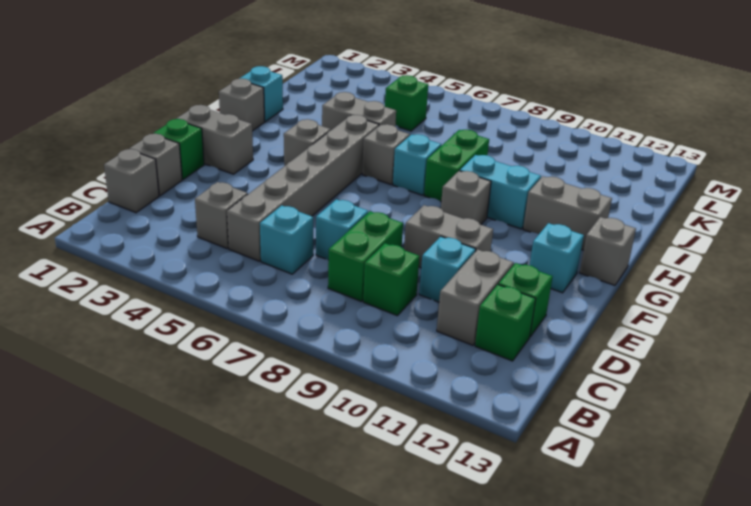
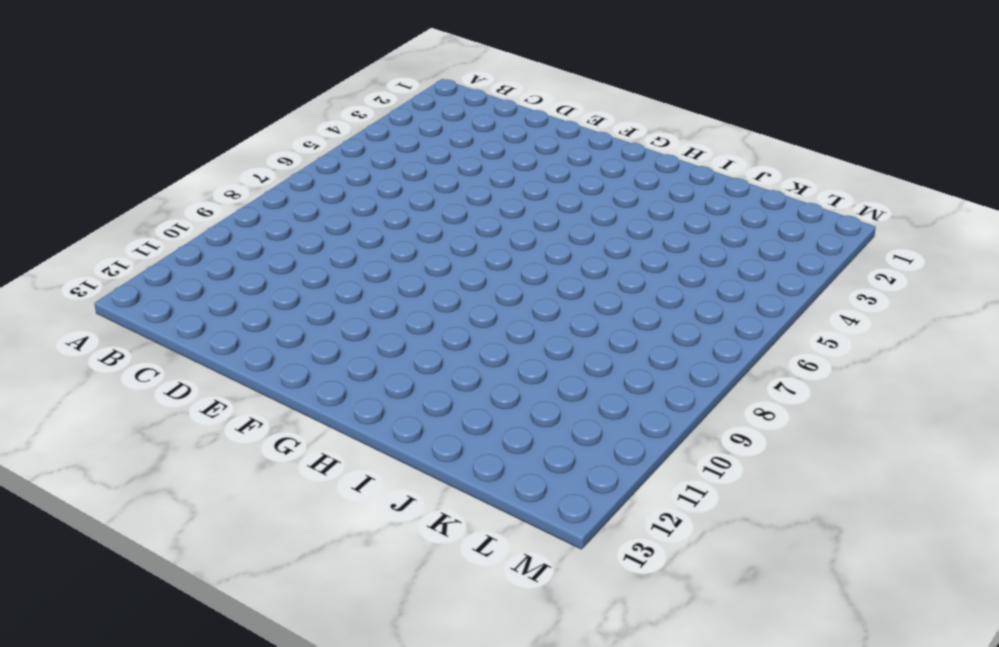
none -> grey 1x1 brick [104,149,159,213]
none -> grey 1x1 brick [195,182,248,248]
none -> grey 1x6 brick [227,115,379,261]

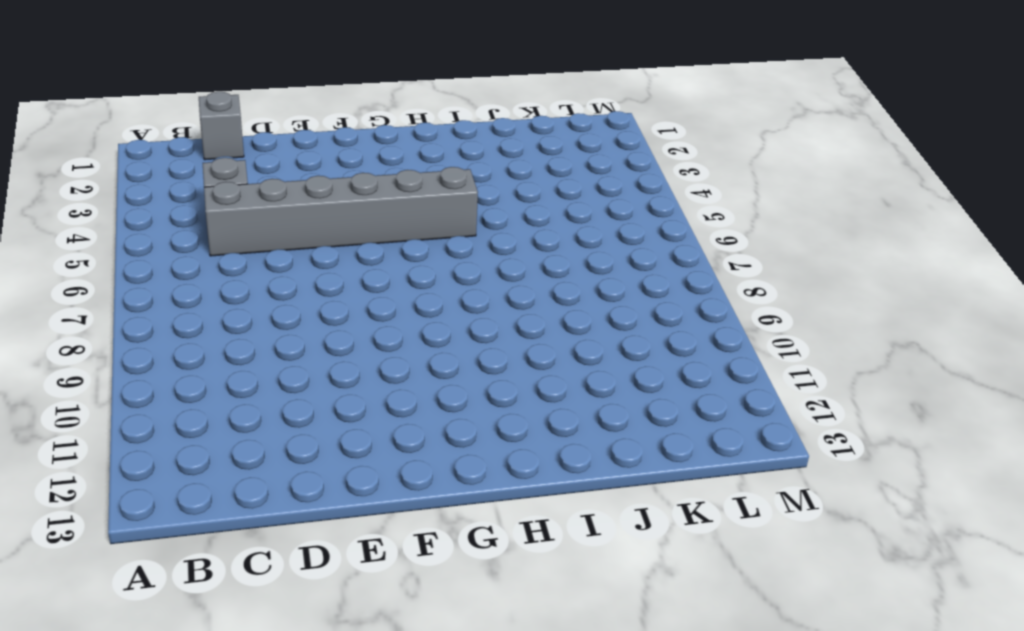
none -> cyan 1x1 brick [260,205,313,274]
none -> green 1x2 brick [328,211,403,301]
none -> green 1x1 brick [363,243,419,316]

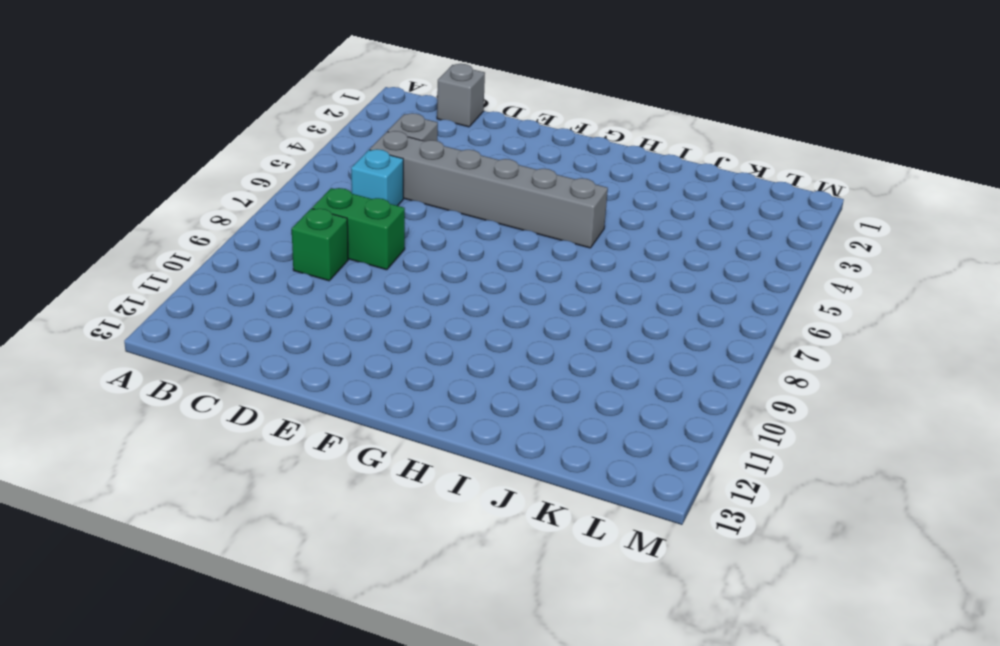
none -> grey 1x2 brick [437,249,514,345]
none -> green 1x1 brick [475,285,536,361]
none -> grey 1x1 brick [129,134,182,196]

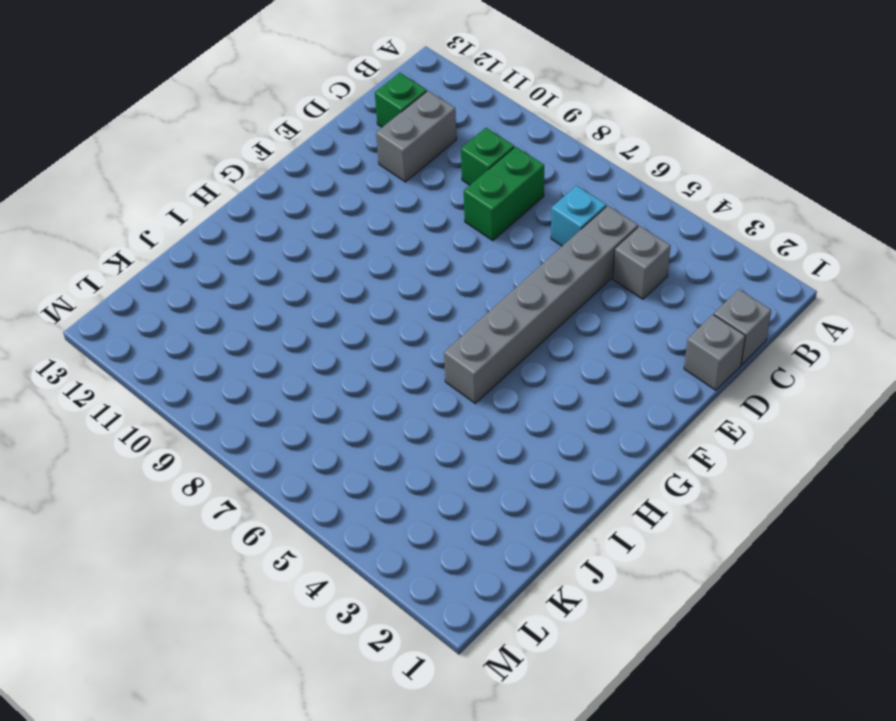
none -> cyan 1x1 brick [316,199,368,260]
none -> cyan 1x1 brick [419,236,476,302]
none -> green 1x1 brick [498,263,553,337]

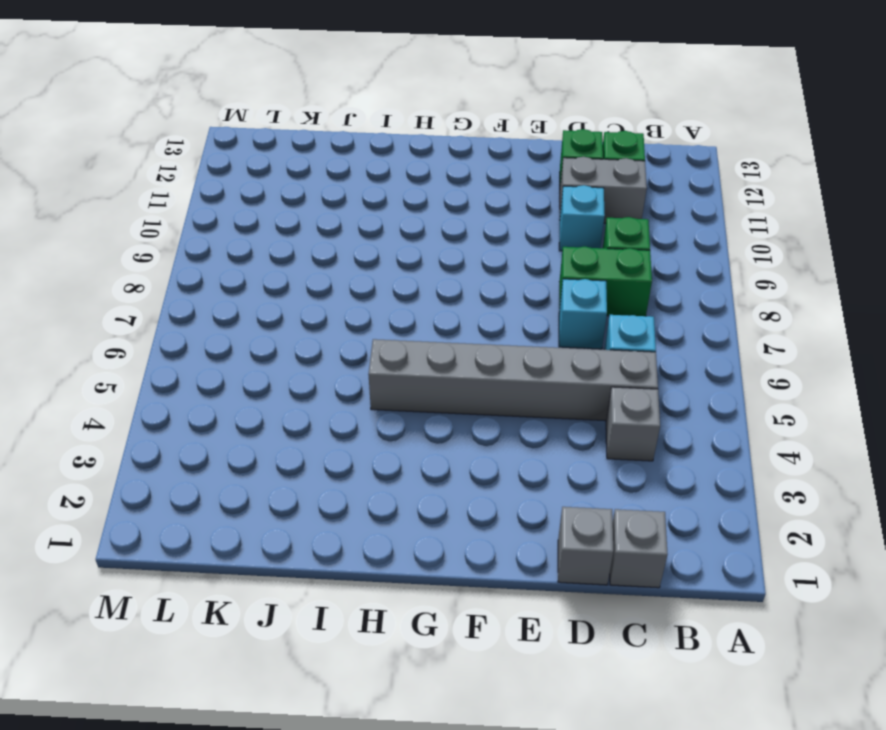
none -> green 1x1 brick [153,119,204,179]
none -> grey 1x2 brick [404,205,493,268]
none -> grey 1x2 brick [176,105,253,174]

